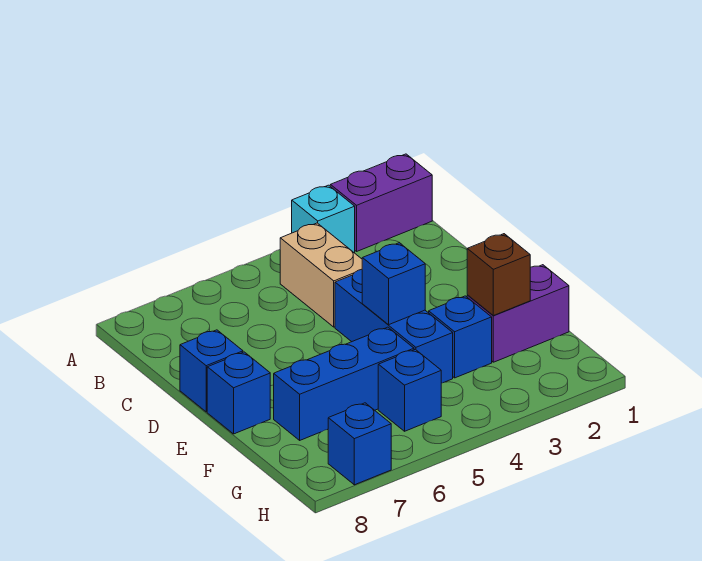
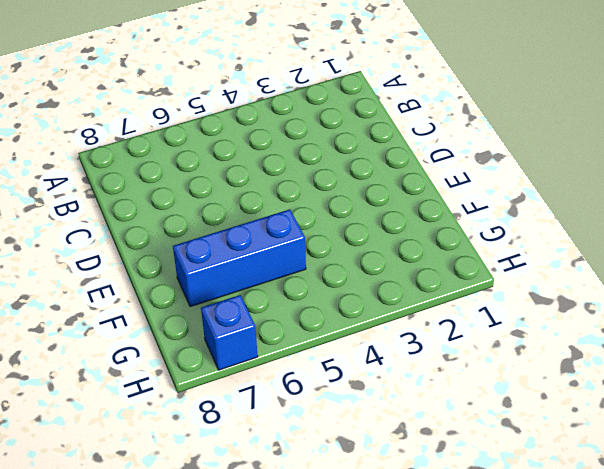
none -> purple 1x2 brick [330,154,432,251]
none -> cyan 1x1 brick [292,185,355,253]
none -> tan 1x2 brick [280,223,362,327]

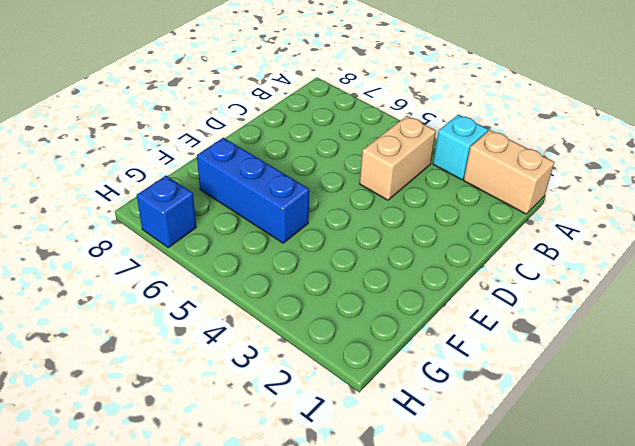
tan 1x2 brick [463,130,554,214] -> purple 1x2 brick [330,154,432,251]
none -> blue 1x3 brick [335,269,453,383]
none -> blue 1x1 brick [180,330,243,412]
none -> blue 1x1 brick [207,352,270,434]

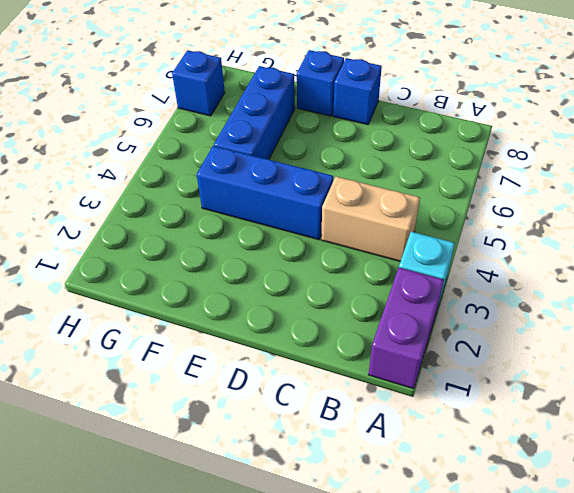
none -> purple 1x2 brick [467,265,569,362]
none -> blue 1x1 brick [429,296,492,378]
none -> blue 1x1 brick [378,349,441,431]

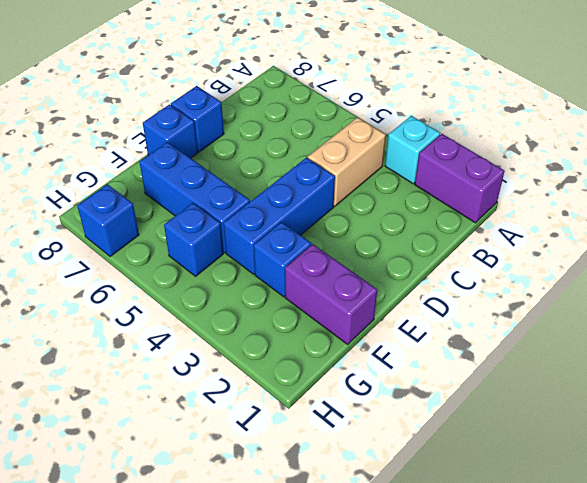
none -> blue 1x1 brick [362,243,425,325]
none -> brown 1x1 brick [467,234,530,316]

